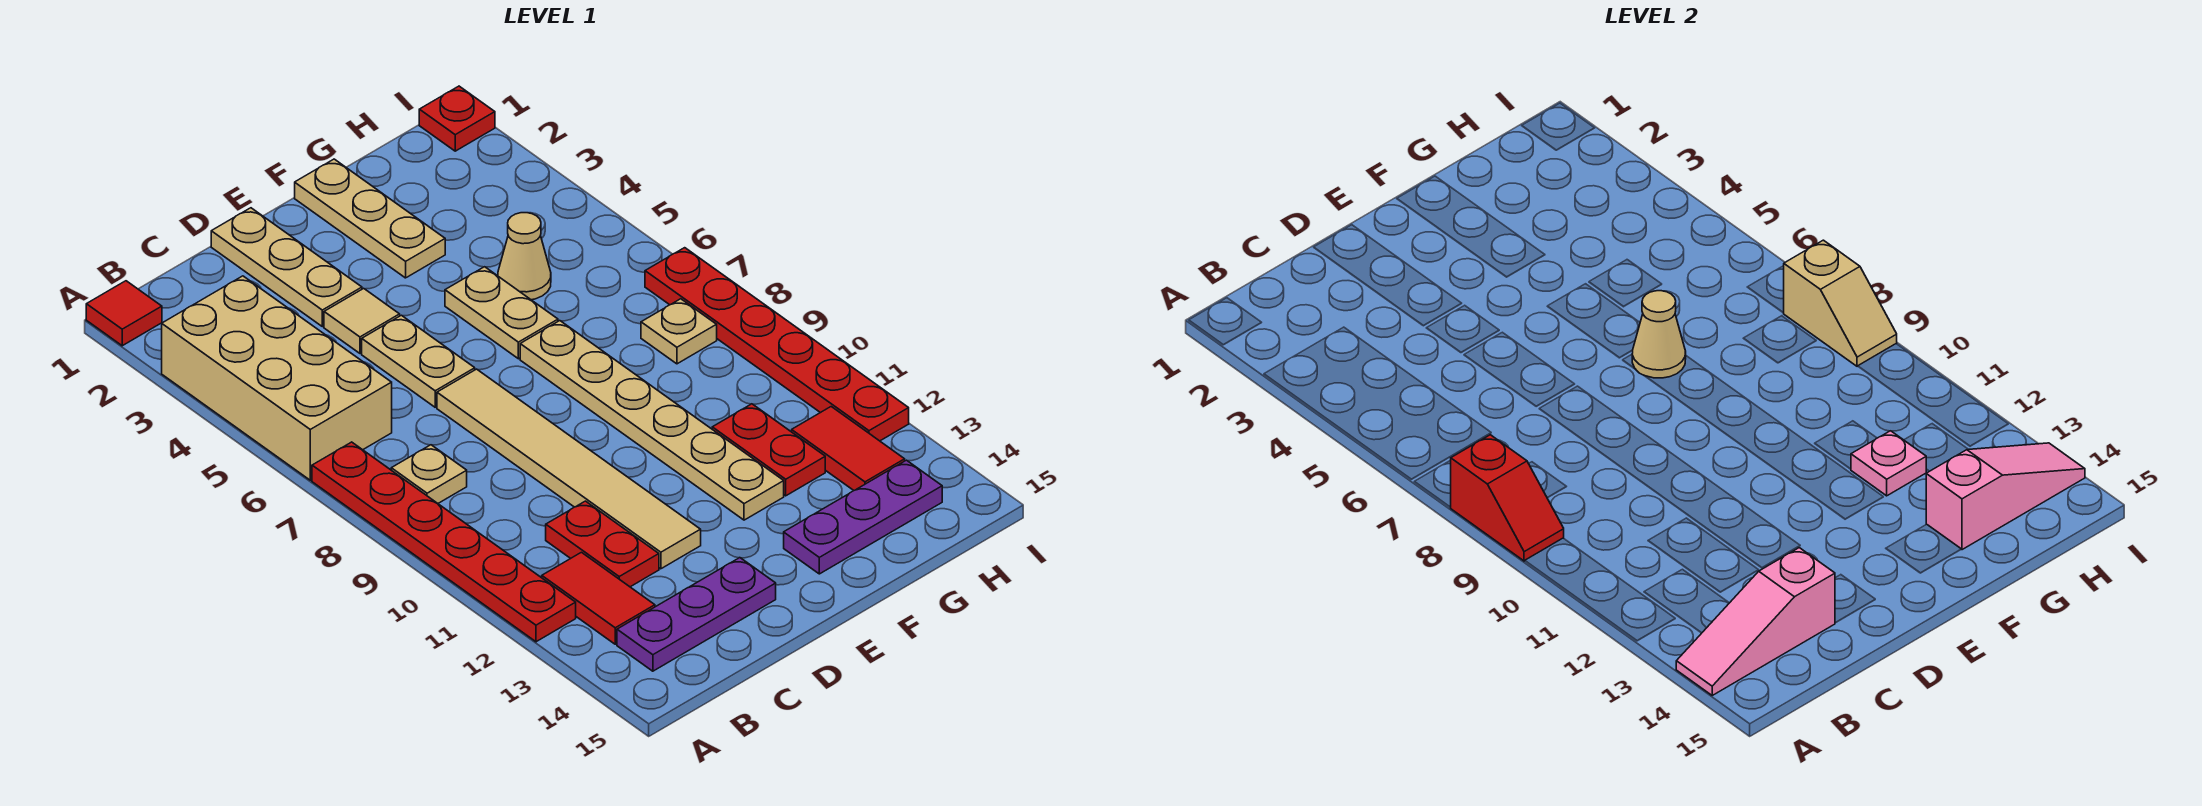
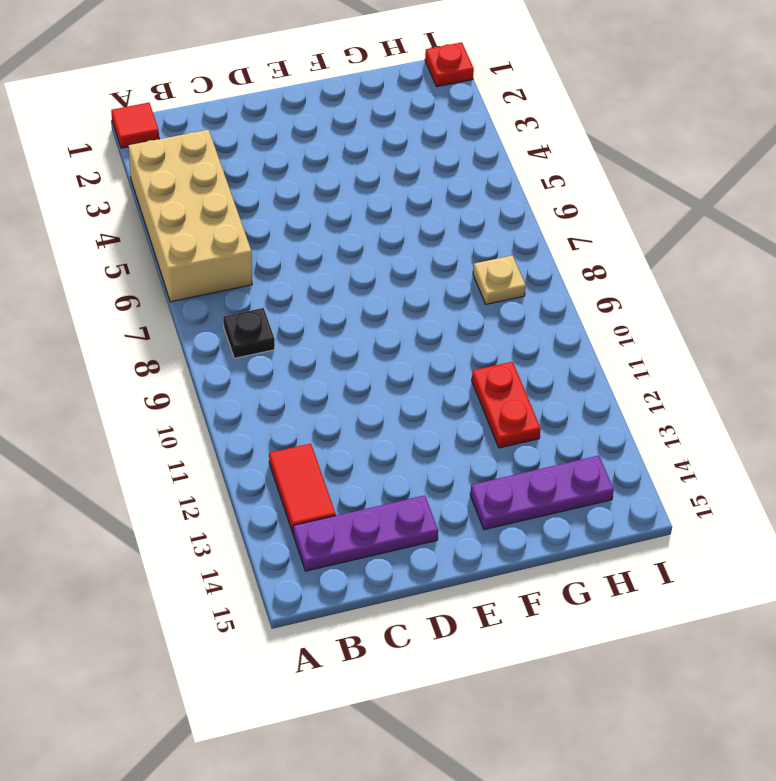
black 1x1 plate [223,308,275,358] -> tan 1x1 plate [391,445,467,503]
none -> red 1x6 plate [312,442,576,642]
none -> red 1x2 plate [546,501,659,587]
none -> tan 1x3 plate [211,208,362,327]

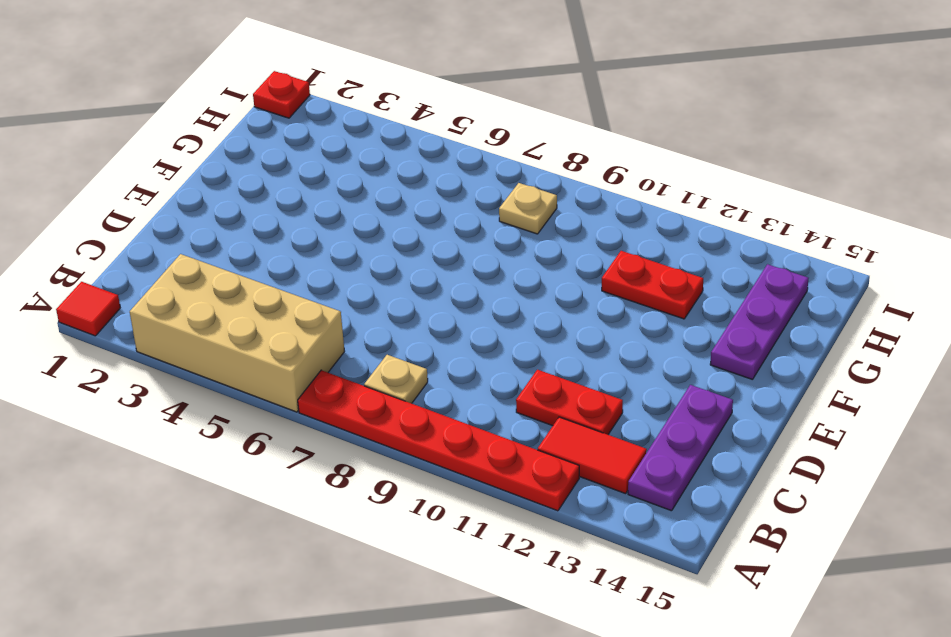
none -> tan 1x3 plate [211,208,362,327]
none -> tan 1x1 tile [324,288,400,353]
none -> tan 1x2 plate [362,315,475,407]

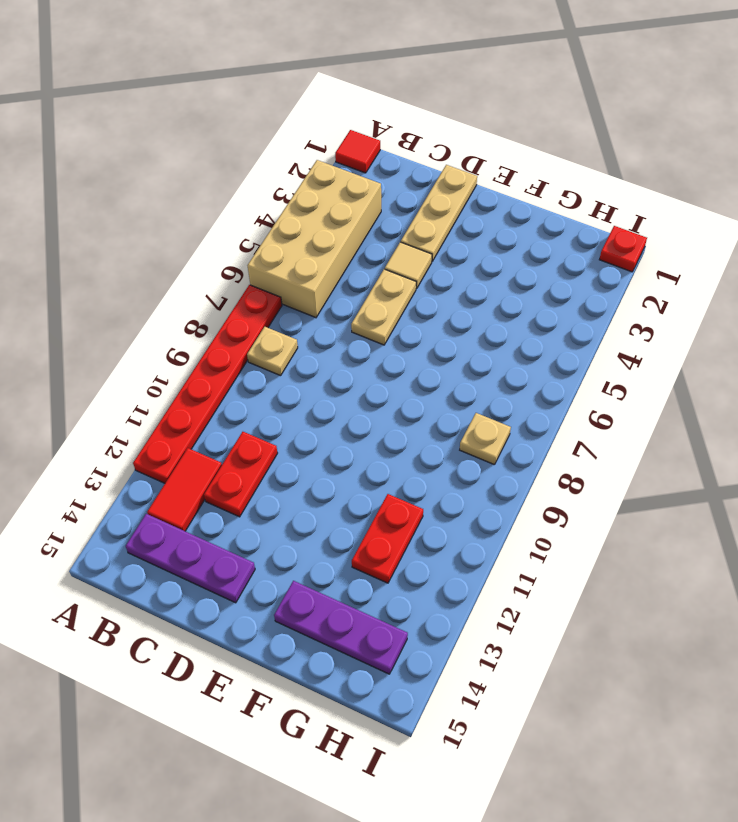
none -> tan 1x6 tile [437,369,701,569]
none -> tan 1x3 plate [295,159,445,278]
none -> tan 1x2 plate [445,267,558,359]

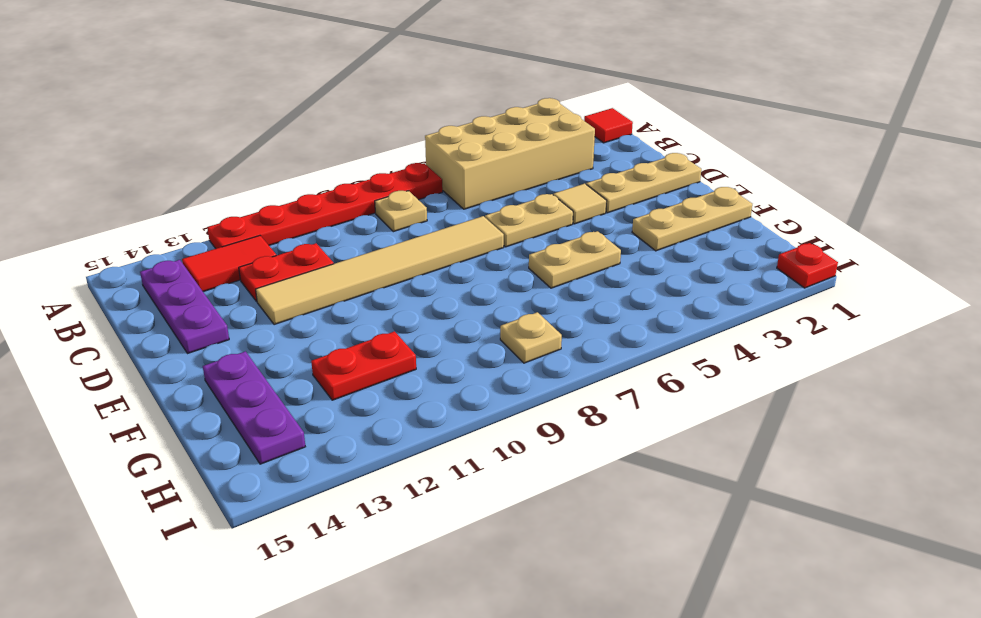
none -> tan 1x6 plate [520,321,784,520]
none -> tan 1x1 cone [498,213,551,300]
none -> red 1x2 tile [792,407,905,490]

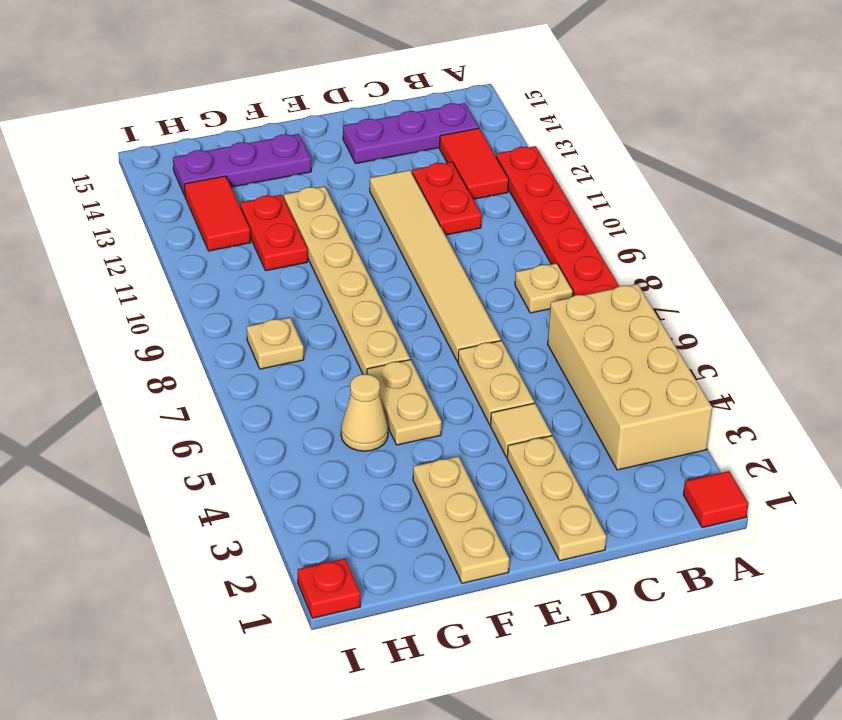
none -> red 1x6 plate [645,248,909,441]
none -> red 1x2 slope [1450,435,1564,561]
none -> pink 1x3 slope [1676,548,1835,695]

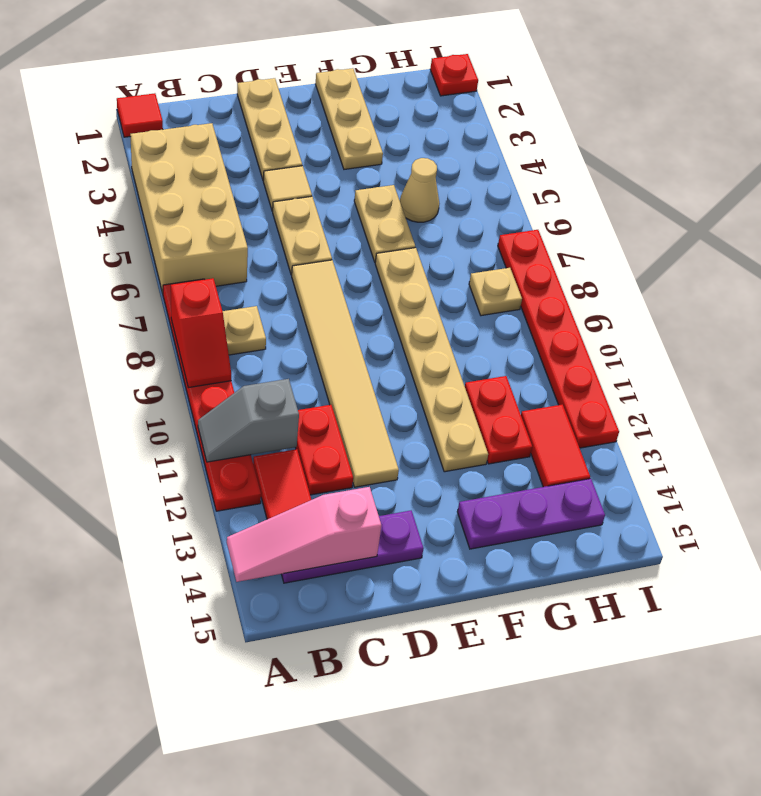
grey 1x2 slope [198,379,299,462] -> none
none -> tan 1x1 cone [1632,291,1686,378]
none -> pink 1x1 plate [1851,431,1926,496]
none -> pink 1x3 slope [1926,443,2085,550]

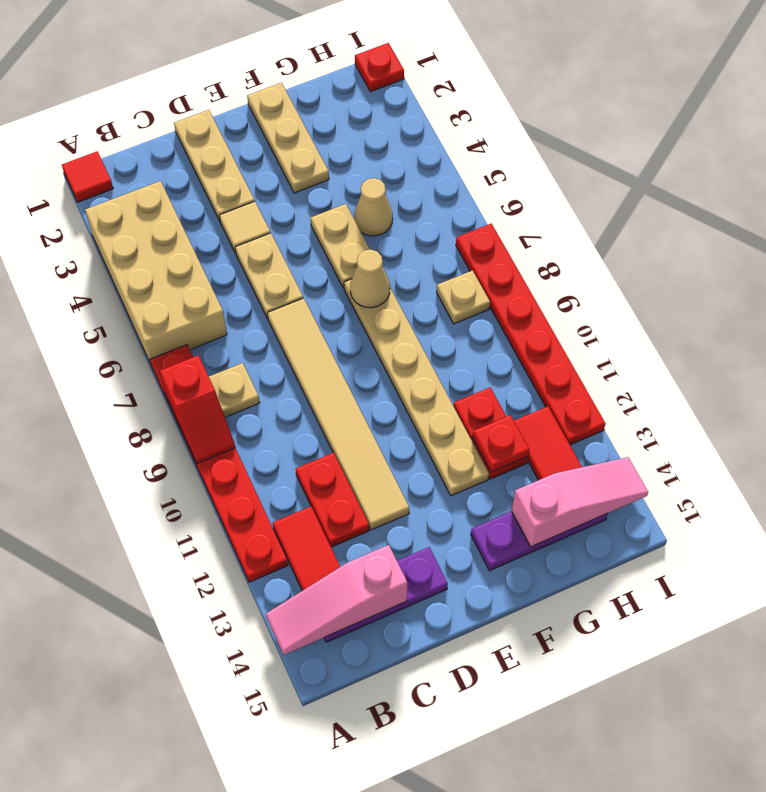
red 1x1 plate [473,415,529,472] -> pink 1x1 plate [1851,431,1926,496]
none -> tan 1x2 slope [1784,240,1897,366]

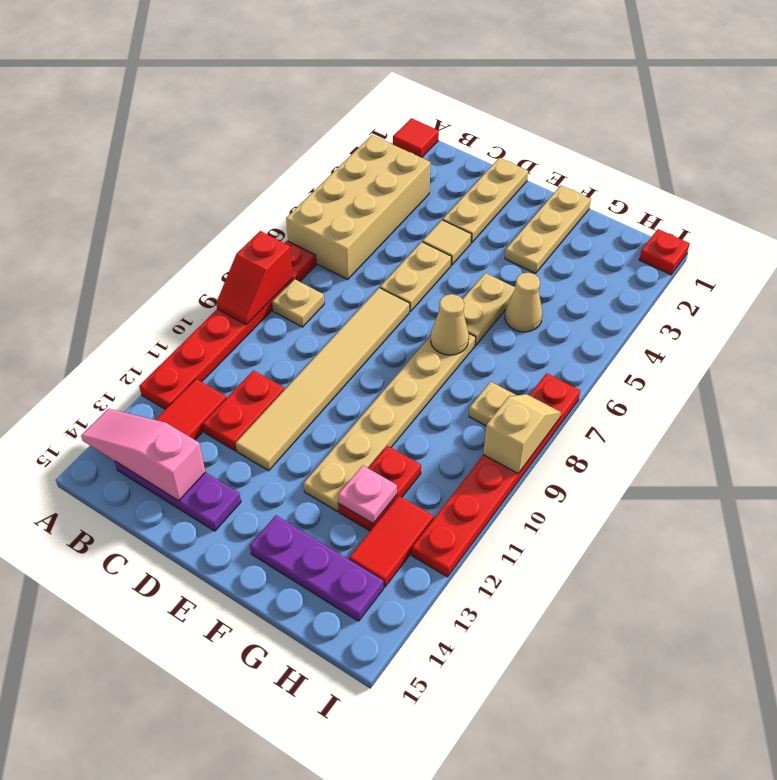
tan 1x2 slope [483,394,561,473] -> tan 1x2 slope turned to [1784,240,1897,366]
none -> pink 1x3 slope [1926,443,2085,550]

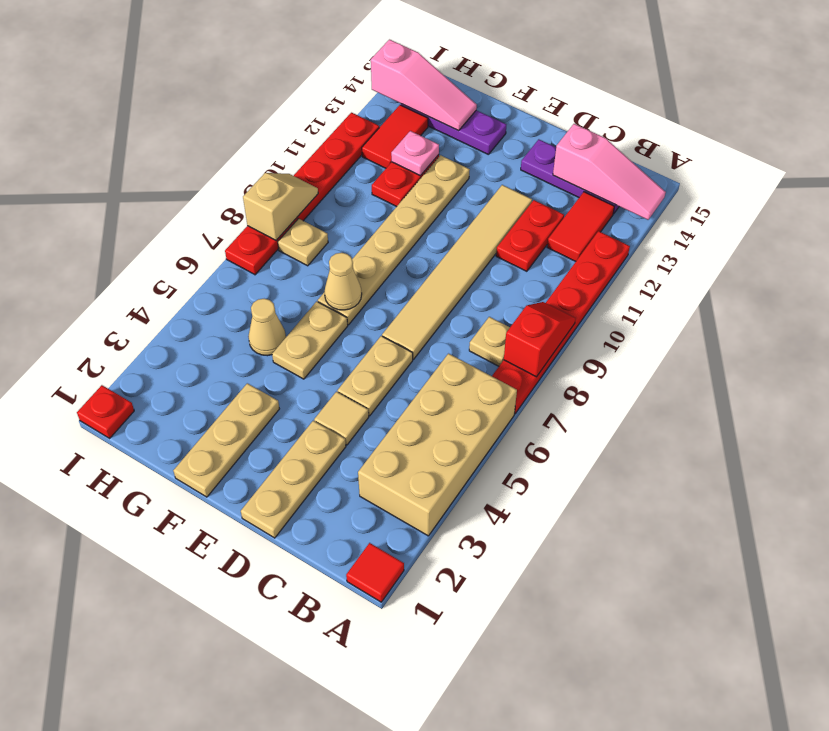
pink 1x3 slope [371,40,477,131] -> pink 1x3 slope turned to [1926,443,2085,550]

